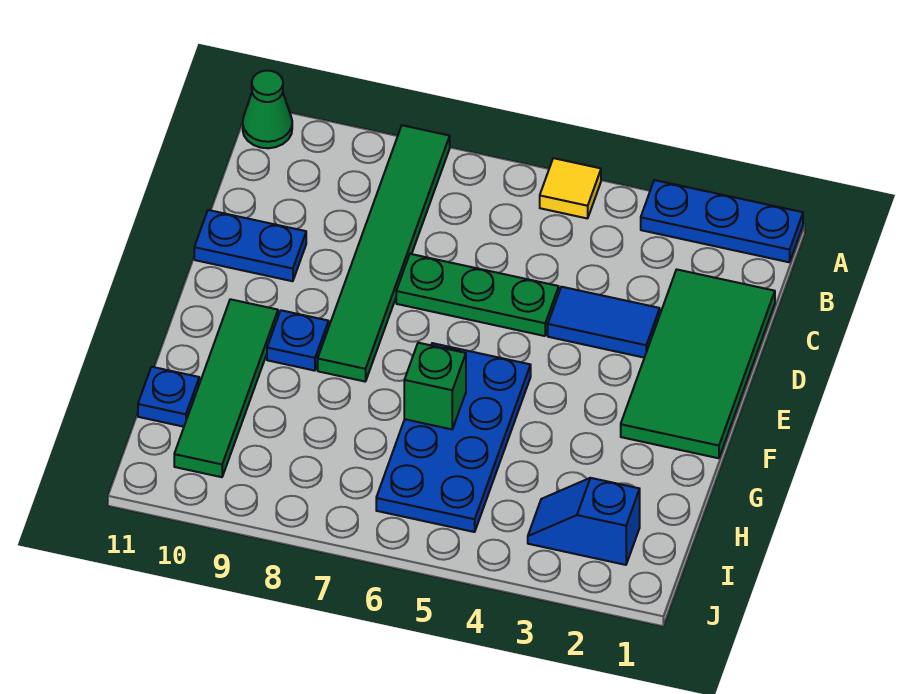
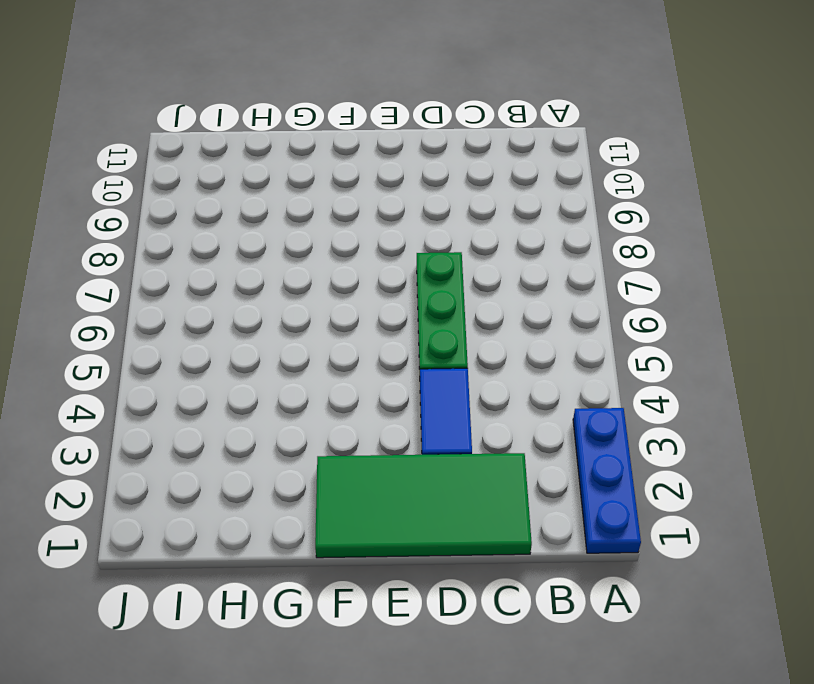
none -> yellow 1x1 tile [540,158,601,219]
none -> green 1x6 tile [318,125,450,381]
none -> green 1x1 cone [243,71,292,148]

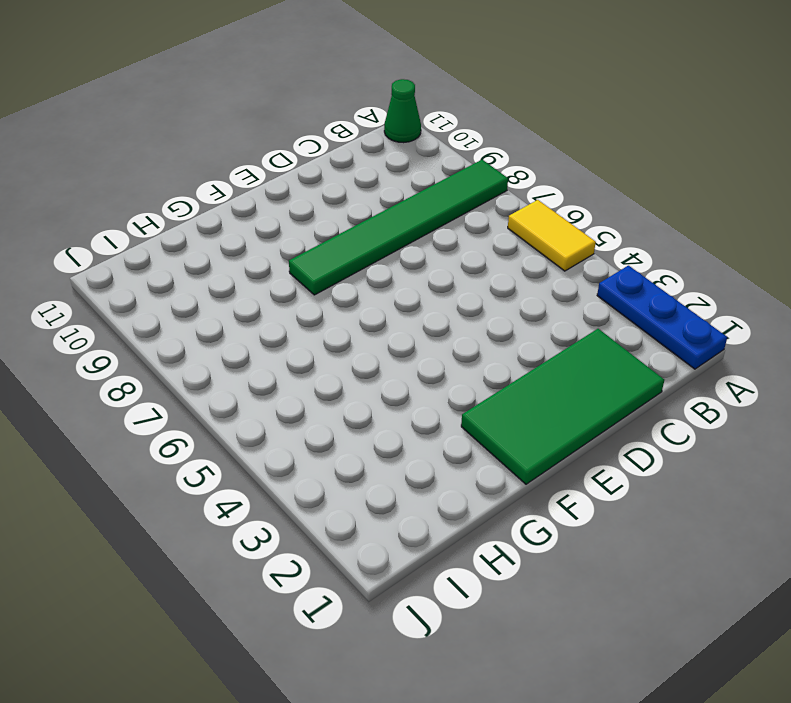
yellow 1x2 tile [508,200,596,271] -> yellow 1x1 tile [540,158,601,219]
none -> blue 1x2 tile [548,287,660,358]
none -> green 1x3 plate [396,254,559,336]
none -> blue 1x2 plate [194,210,306,281]

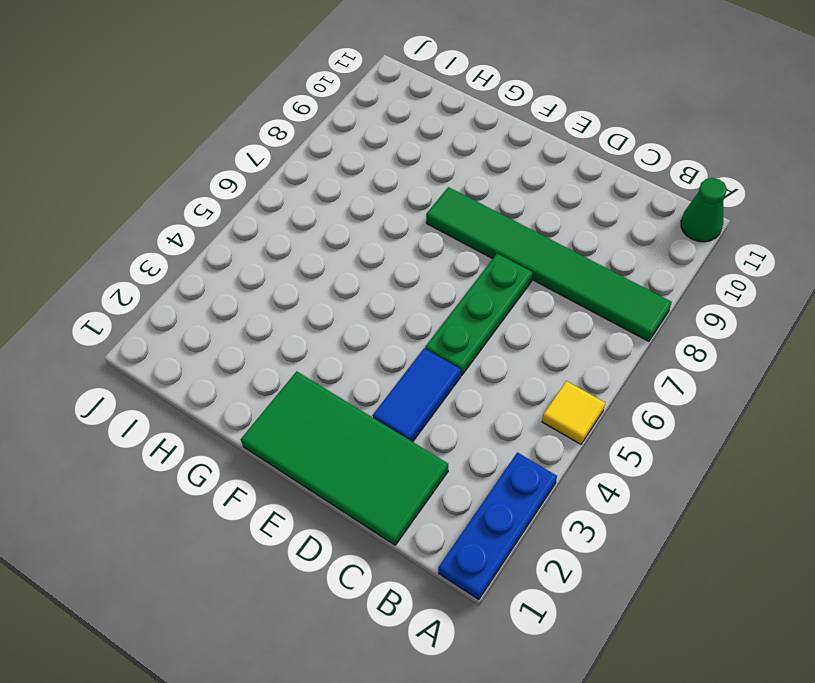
none -> blue 1x2 plate [194,210,306,281]
none -> blue 2x4 plate [376,343,531,532]
none -> blue 1x1 plate [267,310,329,371]

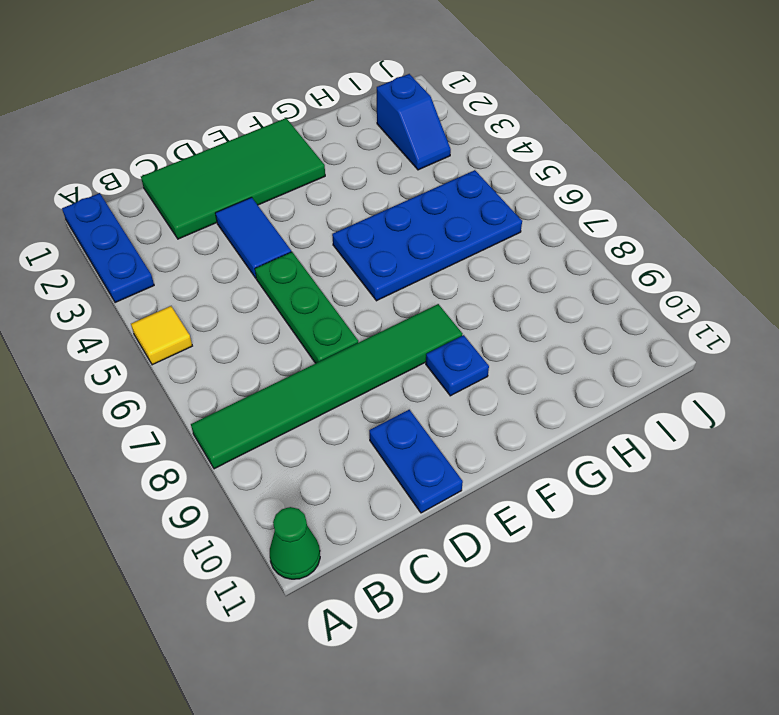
none -> green 1x4 tile [174,299,278,477]
none -> blue 1x1 plate [138,367,199,427]
none -> green 1x1 brick [404,343,466,429]

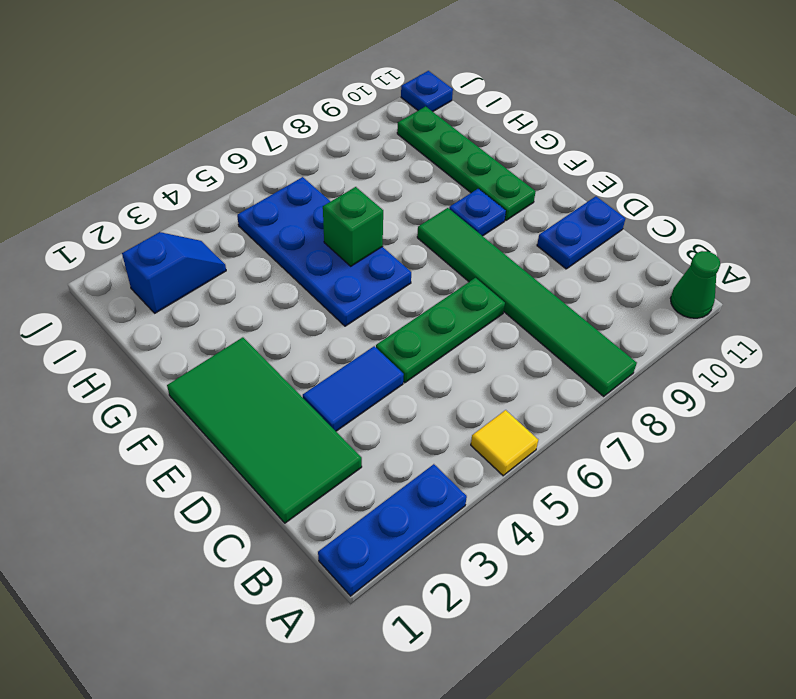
green 1x4 plate [397,106,536,221] -> green 1x4 tile [174,299,278,477]
blue 1x1 plate [401,71,453,112] -> blue 1x1 plate moved to [138,367,199,427]

